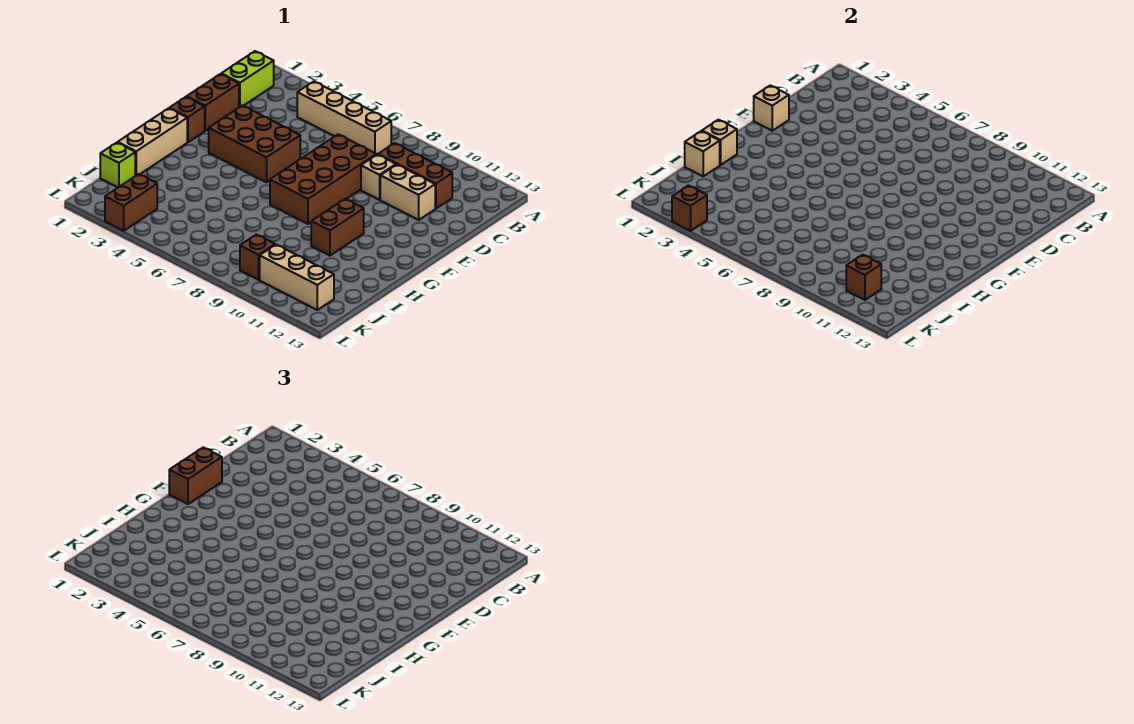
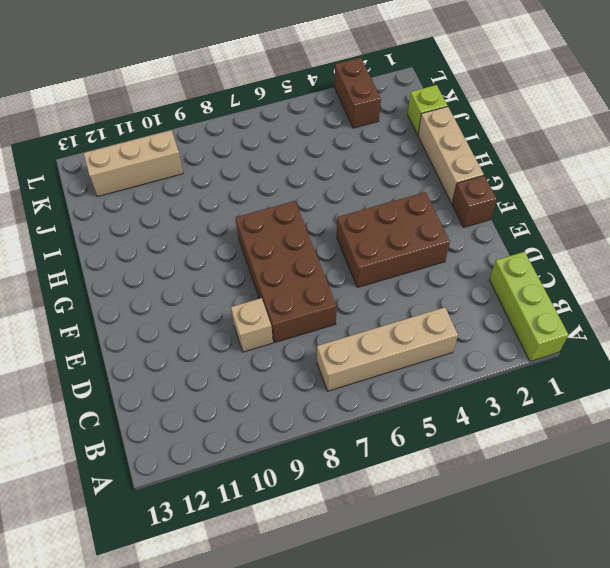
lime 1x3 brick [489,252,569,361] -> lime 1x2 brick [222,51,274,107]
none -> brown 1x3 brick [378,143,452,208]
none -> brown 1x2 brick [187,74,239,131]
none -> tan 1x2 brick [380,165,435,220]

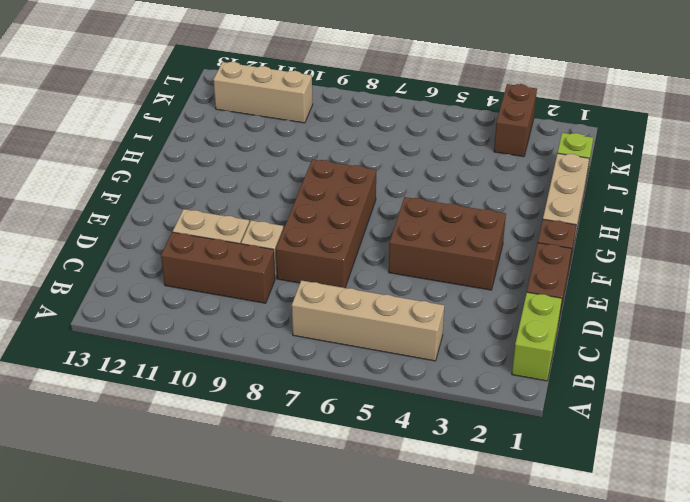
none -> brown 1x2 brick [311,199,364,256]
none -> brown 1x1 brick [240,235,275,280]
none -> tan 1x1 brick [754,85,789,131]

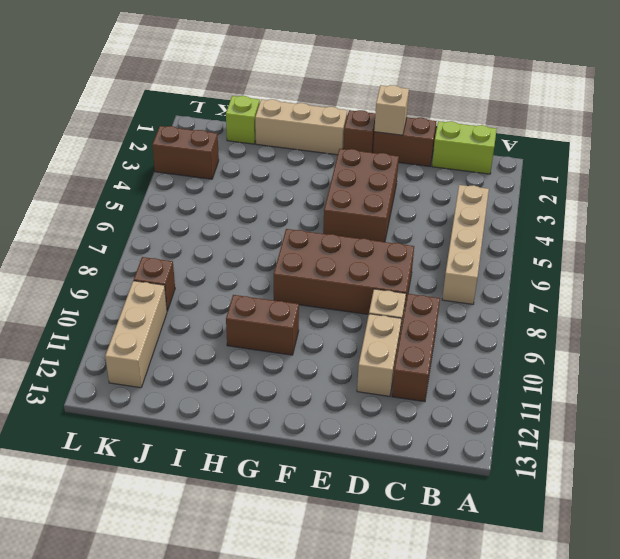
none -> tan 1x1 brick [702,120,737,165]
none -> tan 1x1 brick [685,131,720,176]
none -> brown 1x1 brick [846,255,881,300]

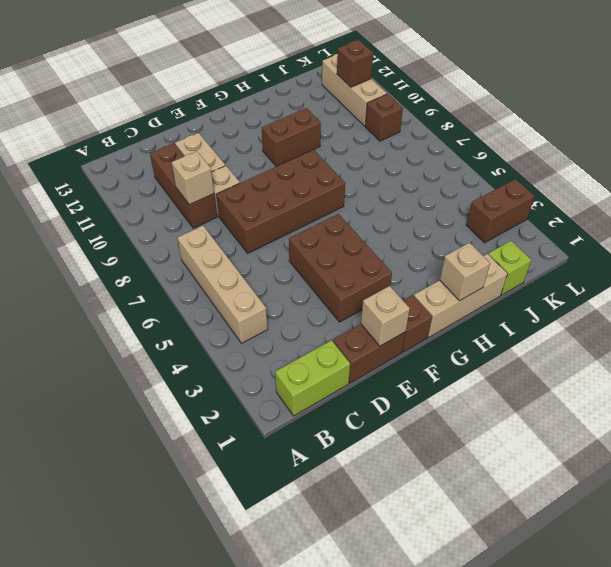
tan 1x1 brick [172,151,214,205] -> tan 1x1 brick moved to [685,131,720,176]
none -> brown 1x1 brick [672,186,707,231]
none -> brown 1x2 brick [169,447,222,504]

